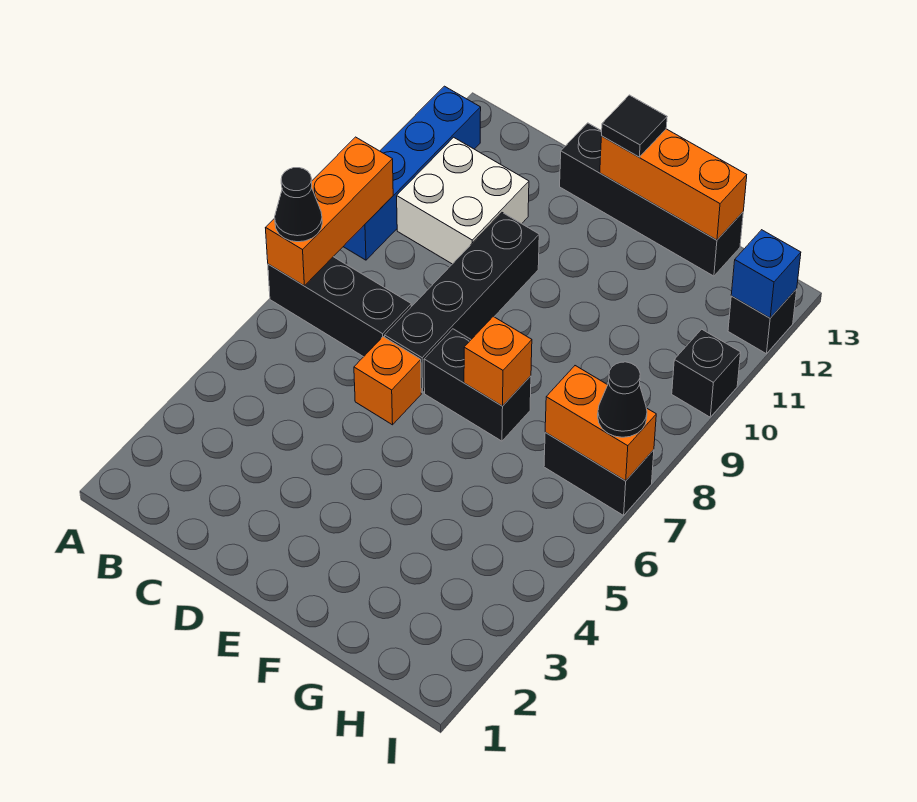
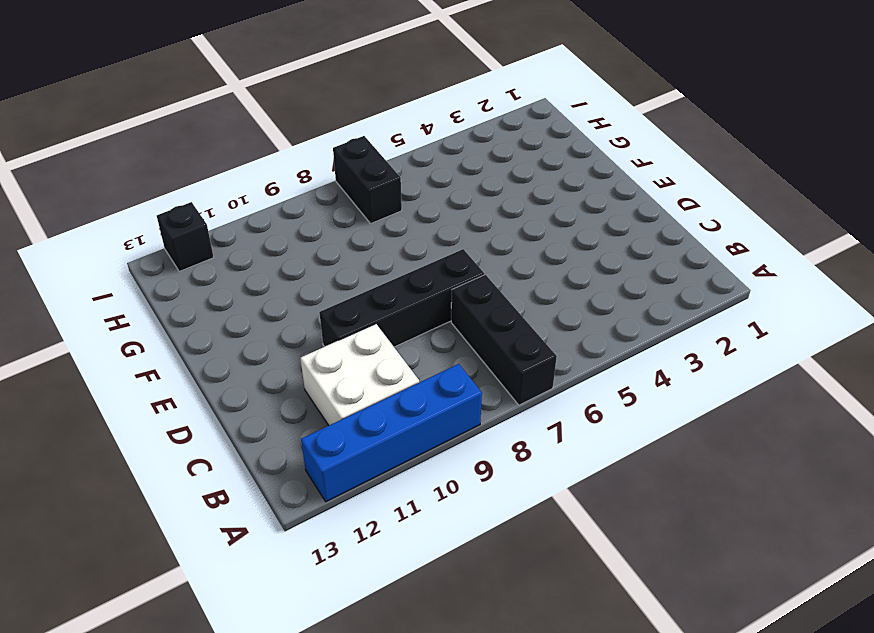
none -> orange 1x1 brick [354,337,421,425]
none -> black 1x4 brick [560,123,743,276]
none -> black 1x2 brick [424,329,531,441]

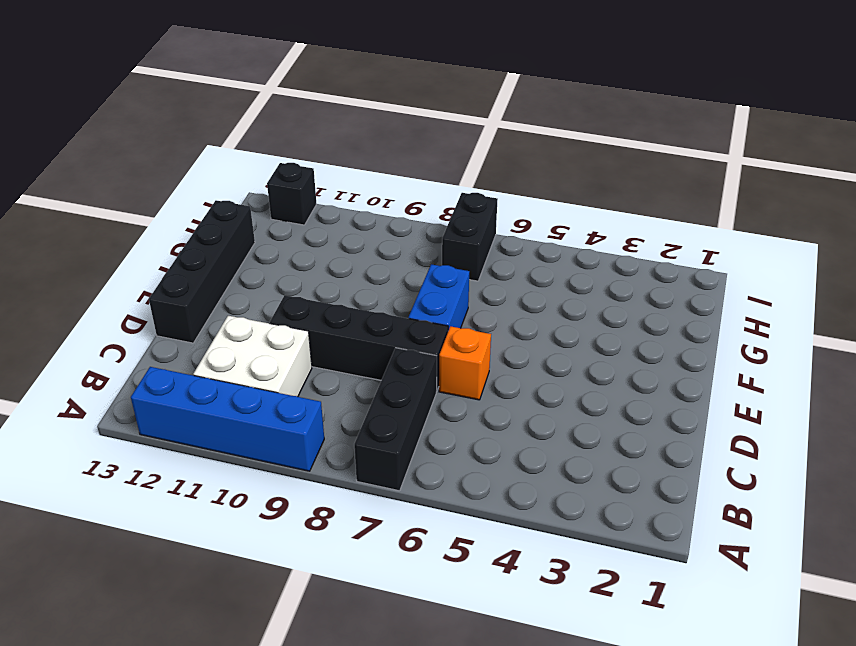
blue 1x2 brick [408,264,469,331] -> black 1x2 brick [424,329,531,441]
none -> black 1x1 brick [672,329,741,417]
none -> orange 1x3 brick [265,137,393,286]
none -> orange 1x3 brick [600,129,747,240]

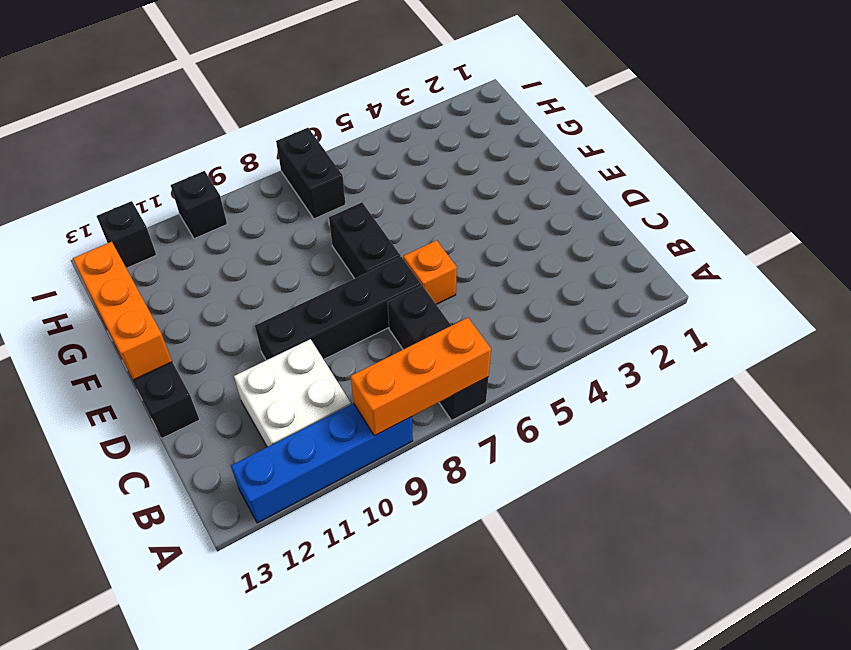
none -> orange 1x1 brick [464,317,532,406]
none -> orange 1x2 brick [545,366,656,481]
none -> blue 1x1 brick [731,230,801,318]

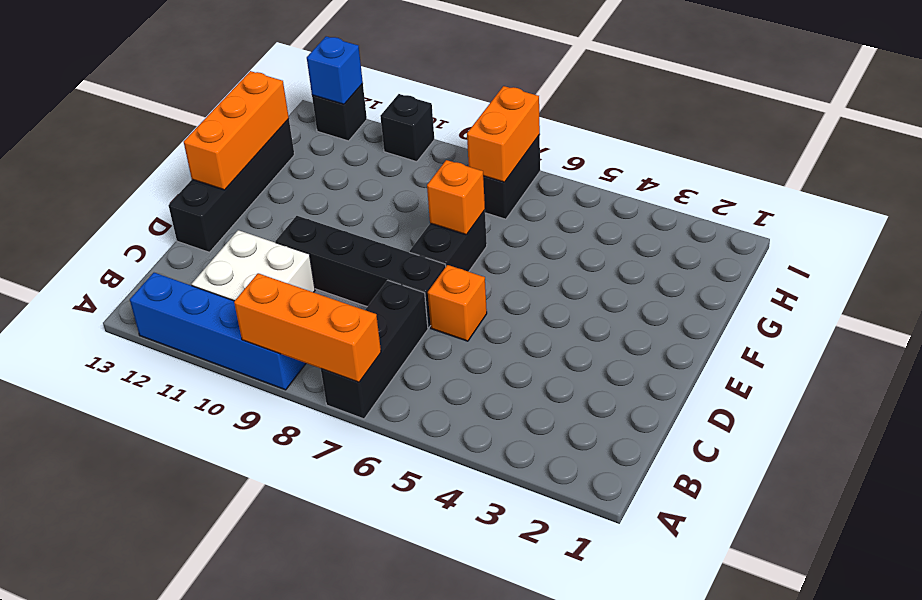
none -> black 1x1 cone [275,168,322,242]
none -> black 1x1 tile [602,95,667,157]
none -> black 1x1 cone [598,362,647,437]

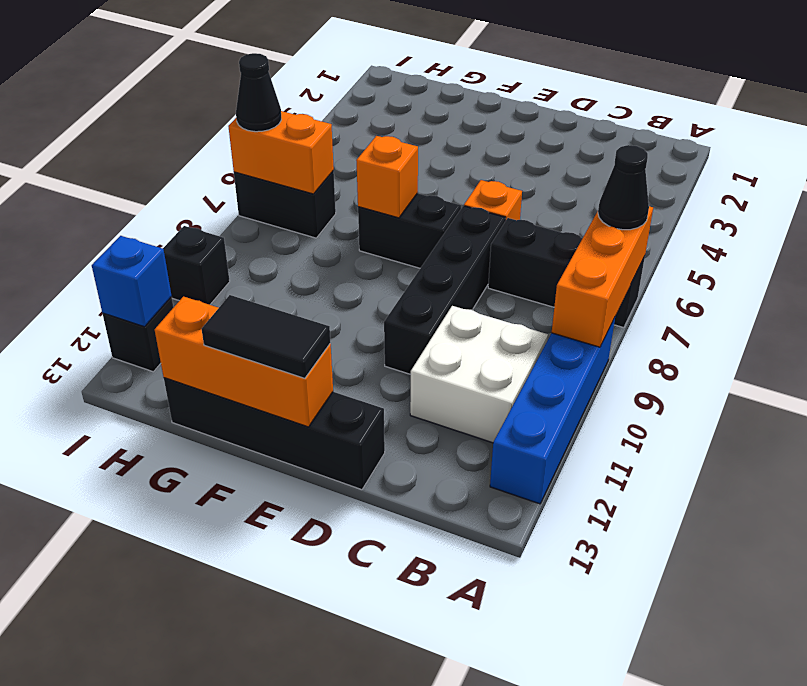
black 1x2 tile [202,295,330,378] -> black 1x1 tile [602,95,667,157]

